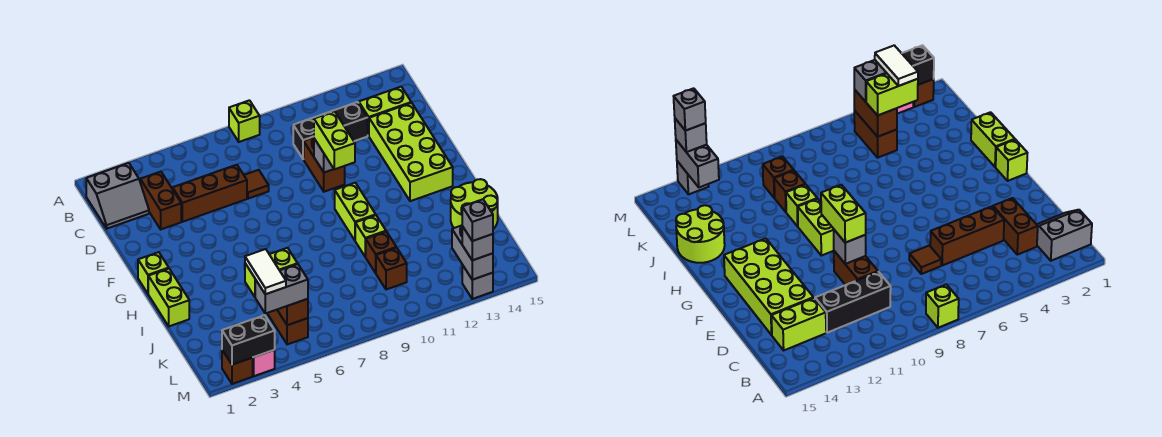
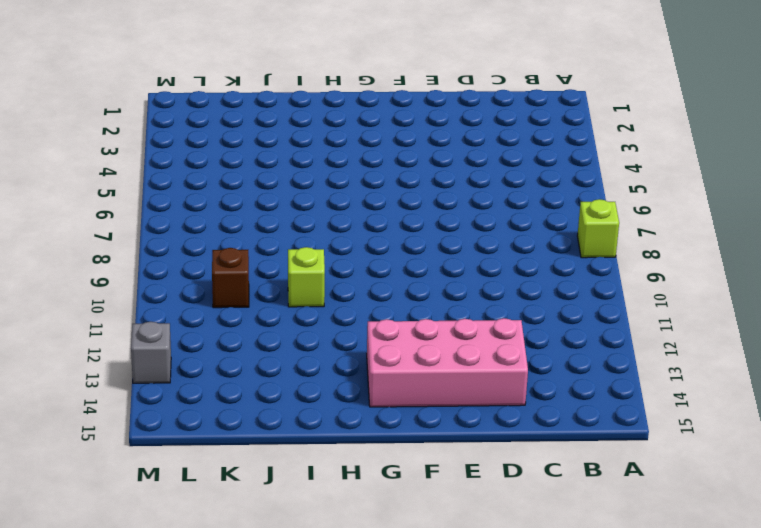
pink 2x4 brick [367,318,528,407] -> lime 2x4 brick [369,103,453,201]
none -> grey 2x2 slope [86,163,149,229]
none -> brown 1x2 brick [140,172,181,229]
none -> black 1x3 brick [293,102,368,159]
none -> lime 1x2 brick [359,87,411,136]

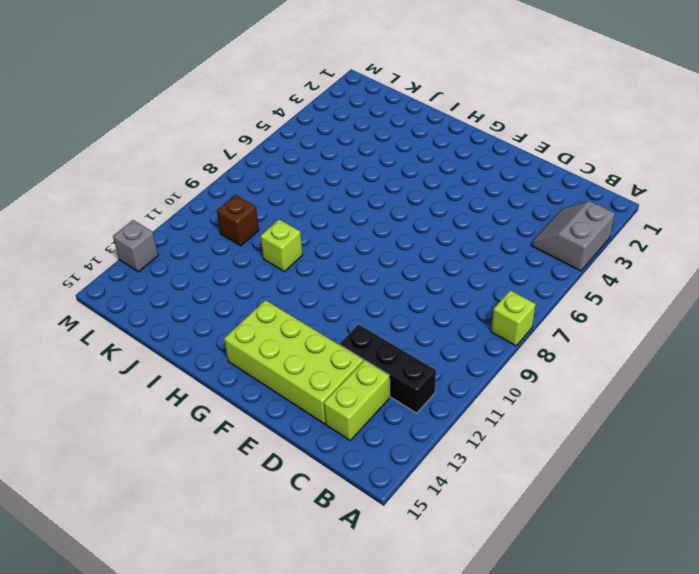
grey 2x2 slope [531,201,615,271] -> grey 2x2 slope moved to [86,163,149,229]
black 1x3 brick [340,324,436,413] -> black 1x3 brick turned to [293,102,368,159]
none -> brown 1x2 brick [140,172,181,229]
none -> brown 1x3 brick [173,165,247,222]
none -> brown 1x1 tile [244,170,269,199]
none -> brown 1x2 brick [304,138,345,192]

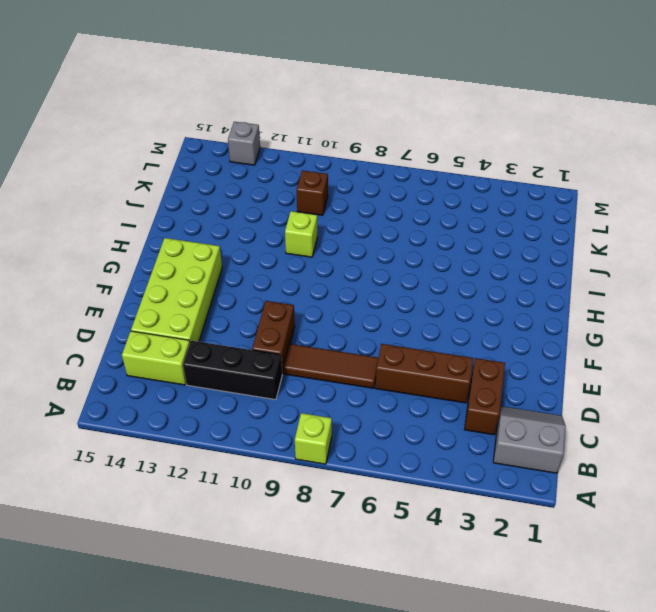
brown 1x3 tile [284,344,378,388] -> brown 1x1 tile [244,170,269,199]
none -> lime 1x1 brick [138,252,169,293]
none -> lime 1x2 brick [335,183,376,240]
none -> lime 1x2 brick [148,269,189,326]
none -> lime 2x2 round brick [451,179,498,229]

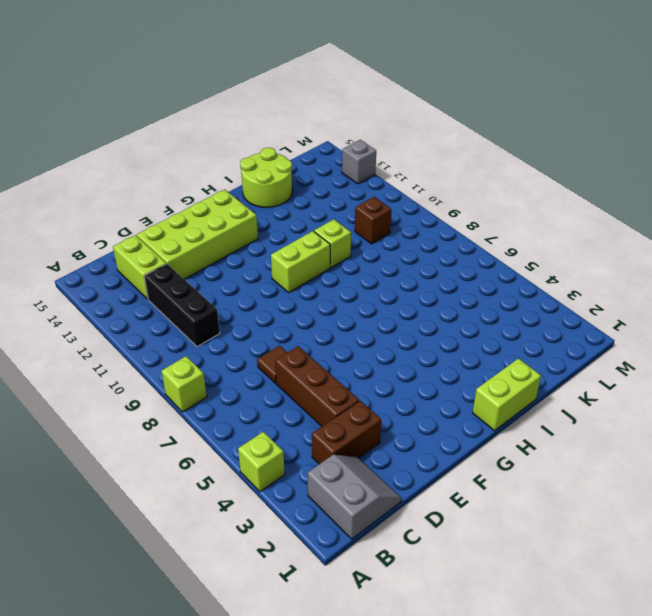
lime 1x1 brick [238,432,285,492] -> lime 1x1 brick moved to [138,252,169,293]
none -> brown 1x2 brick [304,138,345,192]
none -> brown 1x1 brick [366,232,396,273]
none -> brown 1x2 brick [267,310,308,344]
none -> brown 1x1 brick [222,350,253,384]

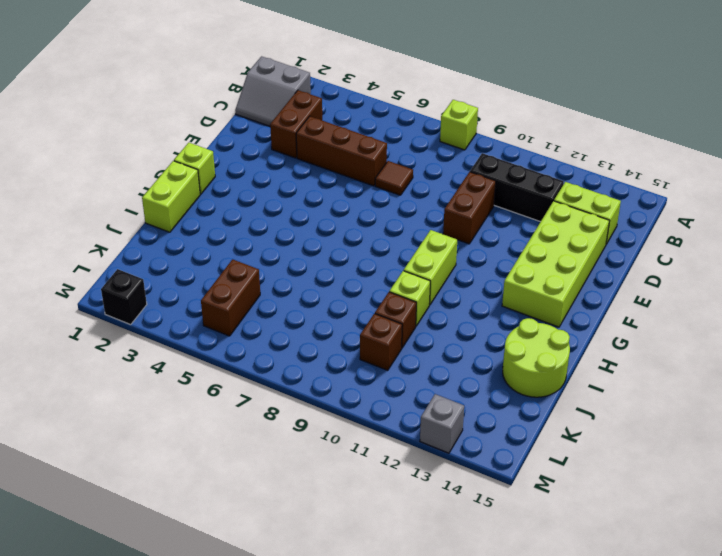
black 1x1 brick [101,269,147,325] -> brown 1x1 brick [222,350,253,384]
none -> pink 1x1 brick [253,350,275,376]
none -> grey 1x1 brick [314,139,333,172]
none -> brown 1x2 brick [277,299,308,325]
none -> grey 1x2 brick [452,225,493,280]

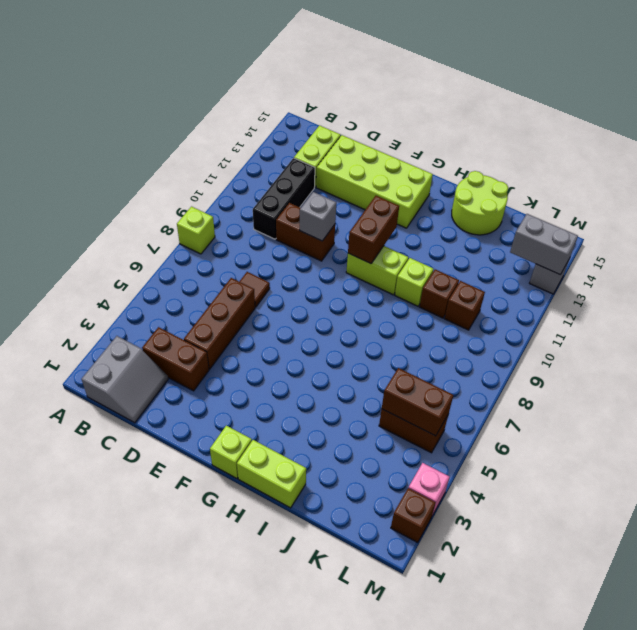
brown 1x2 brick [348,196,399,264] -> none
none -> black 1x2 brick [222,315,275,365]
none -> lime 1x2 brick [314,111,355,169]
none -> lime 1x2 brick [245,248,298,297]
none -> grey 1x2 brick [255,264,308,313]

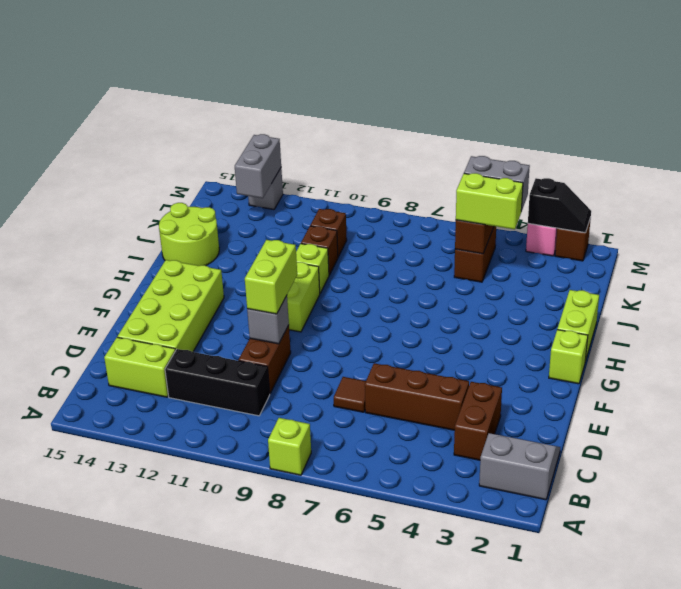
black 1x2 slope [528,178,591,233] -> black 1x2 brick [222,315,275,365]
none -> grey 1x1 brick [462,226,493,260]
none -> white 1x2 tile [245,249,286,294]
none -> grey 1x1 brick [462,199,493,241]

